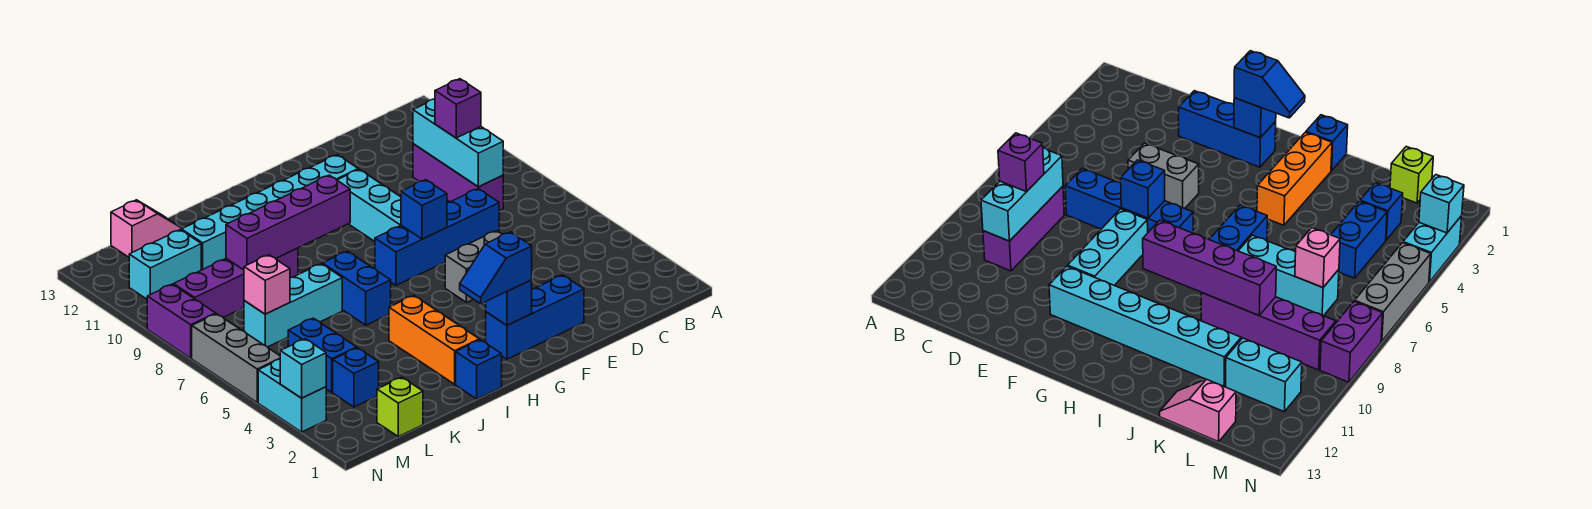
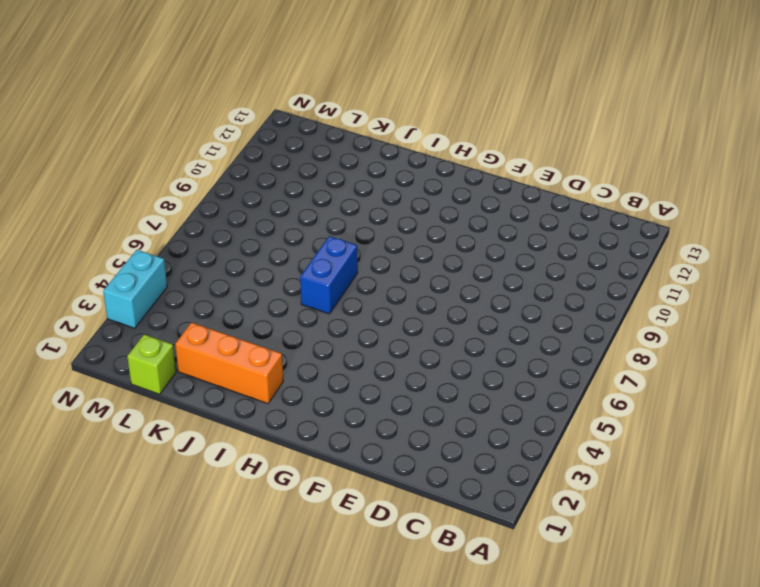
orange 1x3 brick [175,322,283,404] -> orange 1x3 brick turned to [389,296,479,384]
none -> purple 1x3 brick [413,144,503,211]
none -> blue 1x4 brick [375,189,499,285]
none -> blue 1x3 brick [486,275,584,359]

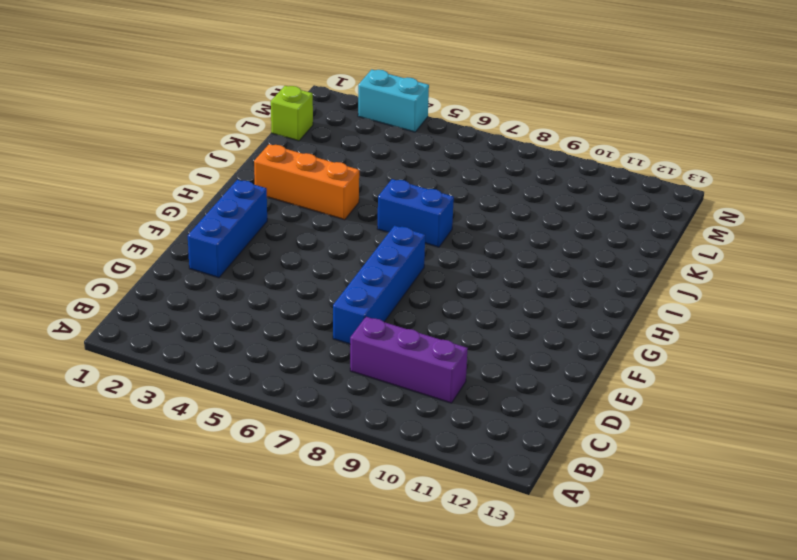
none -> grey 1x2 brick [445,231,502,302]
none -> cyan 1x3 brick [337,169,401,241]
none -> cyan 1x6 brick [182,155,358,270]

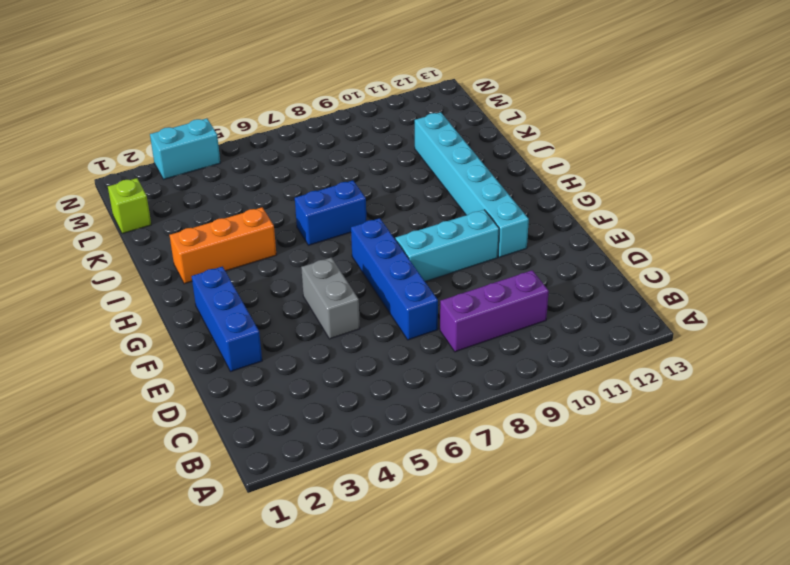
none -> blue 1x1 brick [456,340,502,399]
none -> cyan 1x3 brick [244,264,342,347]
none -> purple 1x4 brick [174,248,298,317]

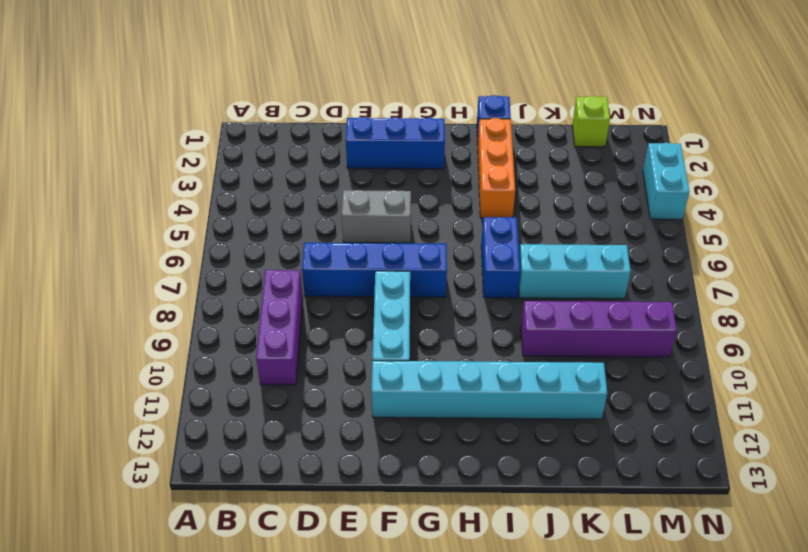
none -> pink 1x2 slope [111,200,182,257]
none -> blue 1x1 brick [333,348,379,407]
none -> blue 1x2 brick [288,318,357,392]

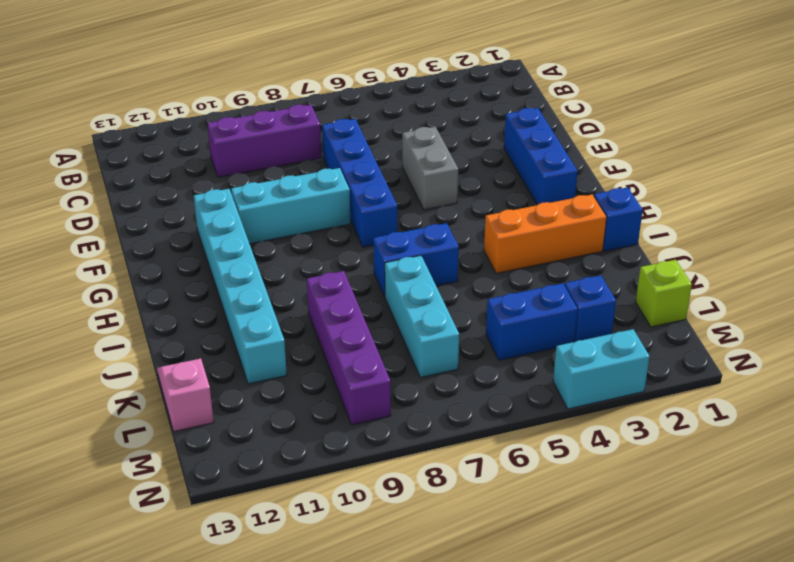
none -> cyan 1x2 brick [129,230,201,299]
none -> grey 1x3 brick [192,314,280,402]
none -> purple 1x2 brick [147,284,216,358]

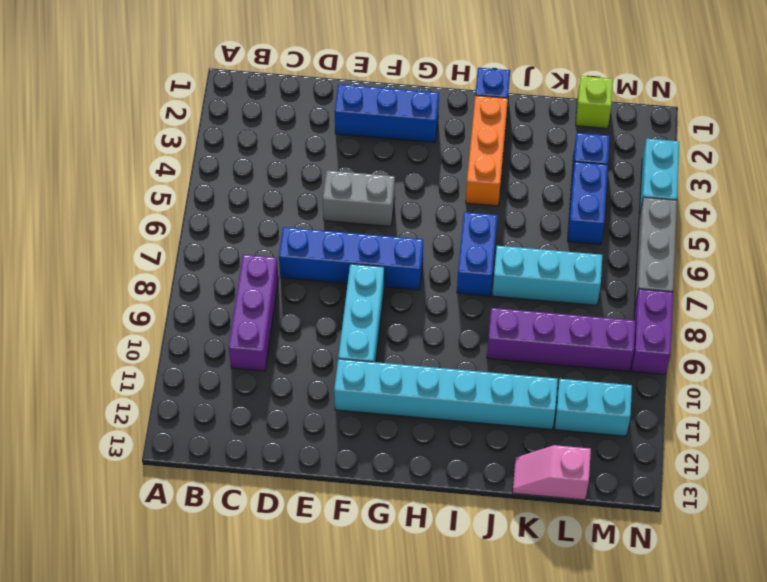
none -> cyan 1x3 brick [413,99,503,187]
none -> blue 1x1 brick [401,180,447,239]
none -> blue 1x1 brick [486,280,532,325]

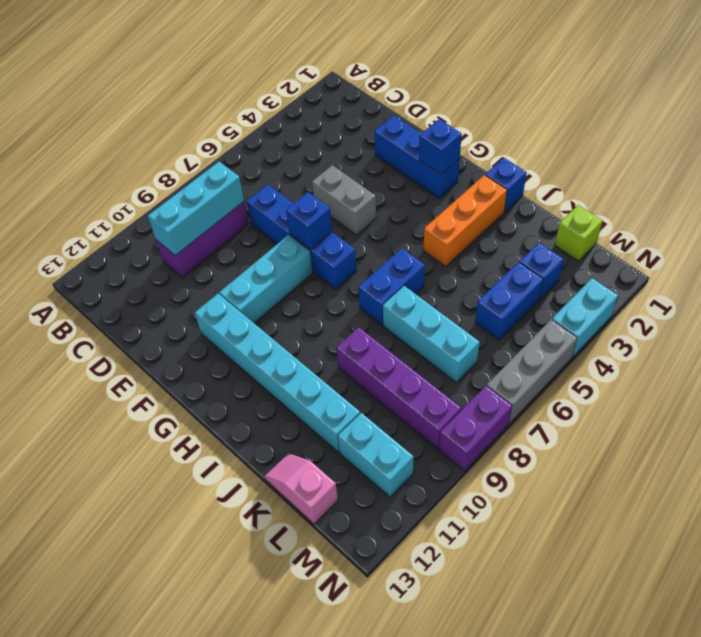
none -> purple 1x4 brick [226,175,350,270]
none -> pink 1x1 brick [244,255,290,314]
none -> cyan 1x1 brick [280,339,326,398]

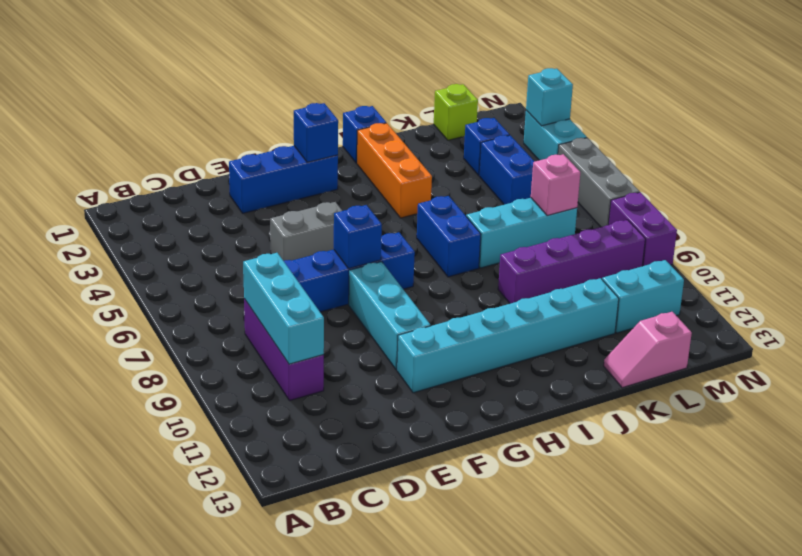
none -> purple 1x4 brick [226,175,350,270]
none -> purple 1x1 brick [435,79,481,138]
none -> blue 1x2 slope [460,232,532,304]

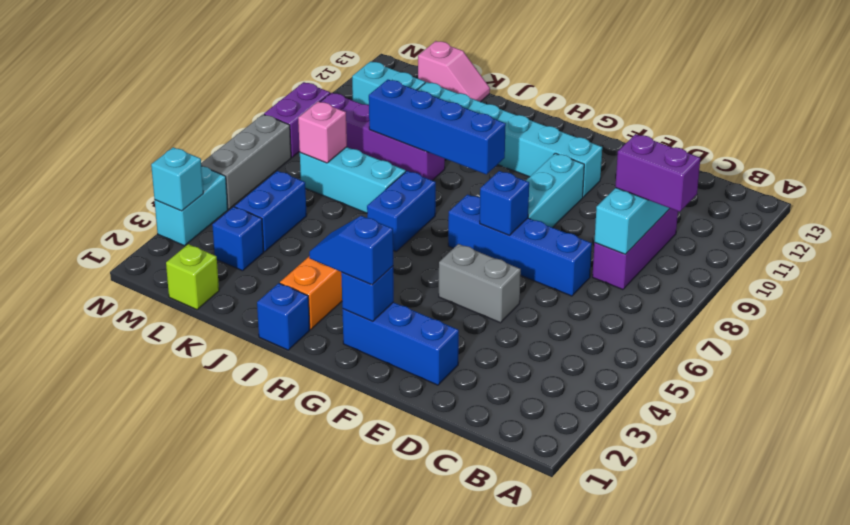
purple 1x2 brick [615,134,700,212] -> purple 1x1 brick [435,79,481,138]
blue 1x4 brick [369,80,506,174] -> purple 1x4 brick [226,175,350,270]

